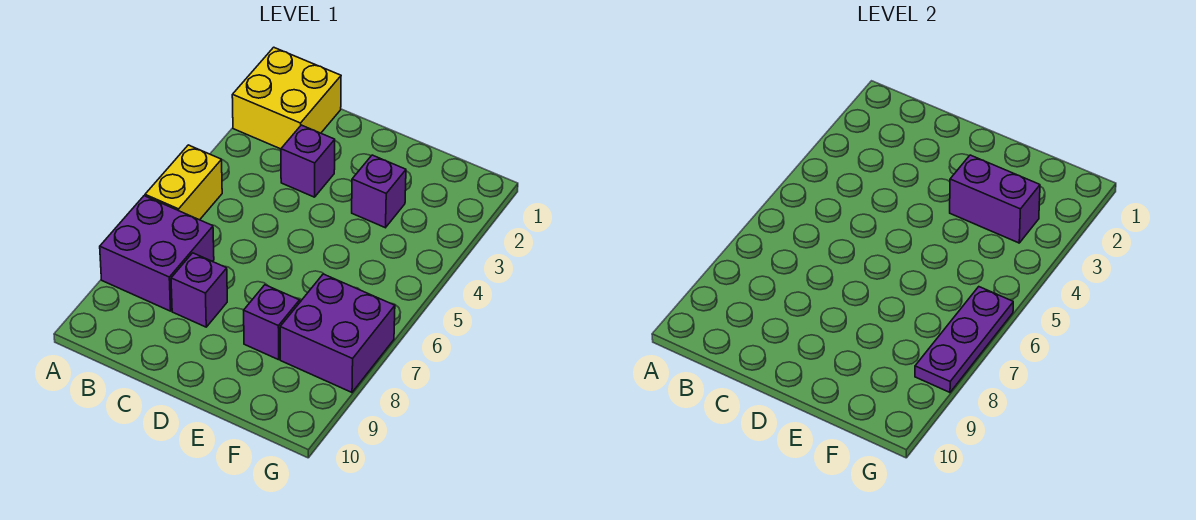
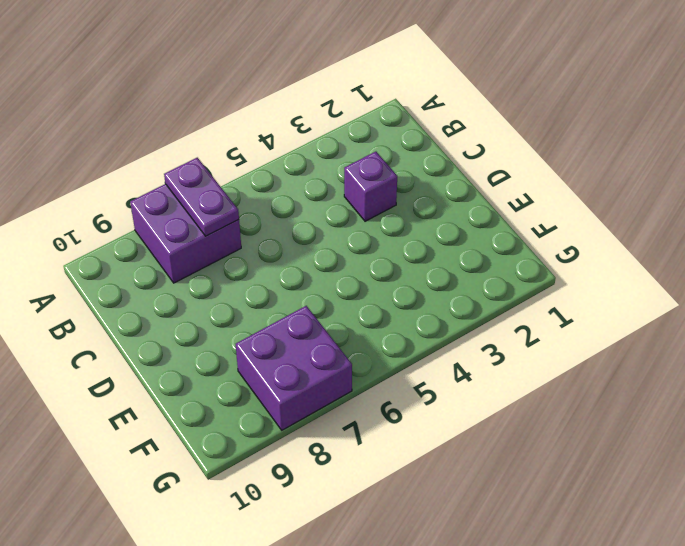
purple 1x2 plate [164,158,239,236] -> none
none -> yellow 2x2 brick [232,47,341,149]
none -> yellow 1x2 brick [145,145,222,220]

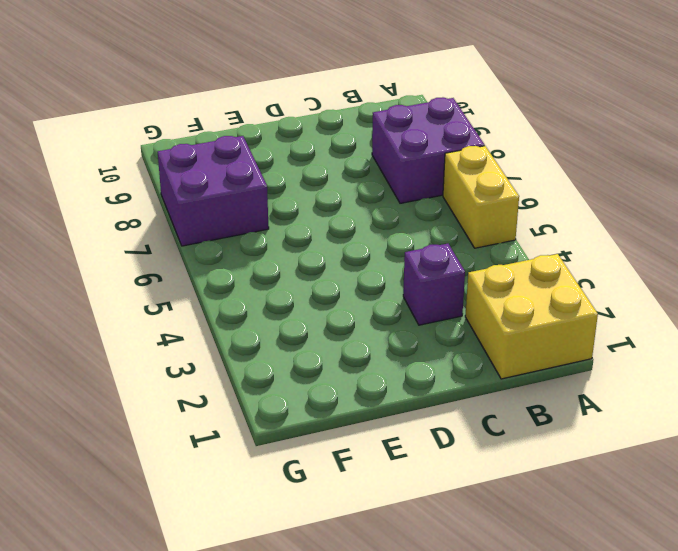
none -> purple 1x1 brick [171,253,227,327]
none -> purple 1x1 brick [352,155,406,228]

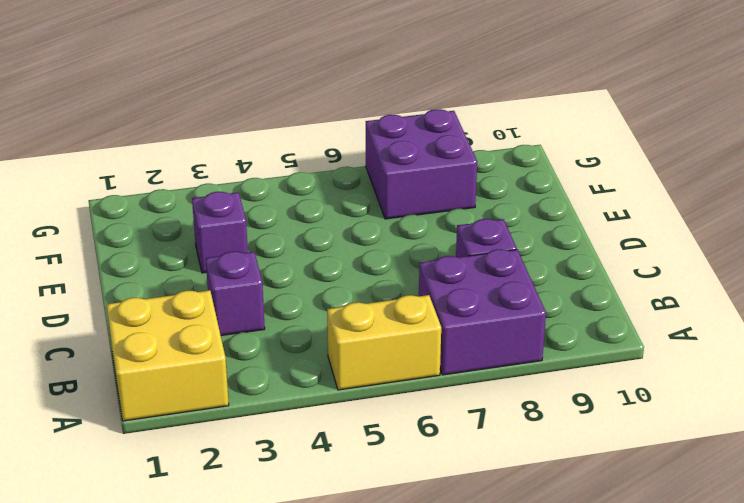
none -> purple 1x1 brick [244,285,300,360]
none -> purple 1x2 brick [950,155,1040,243]

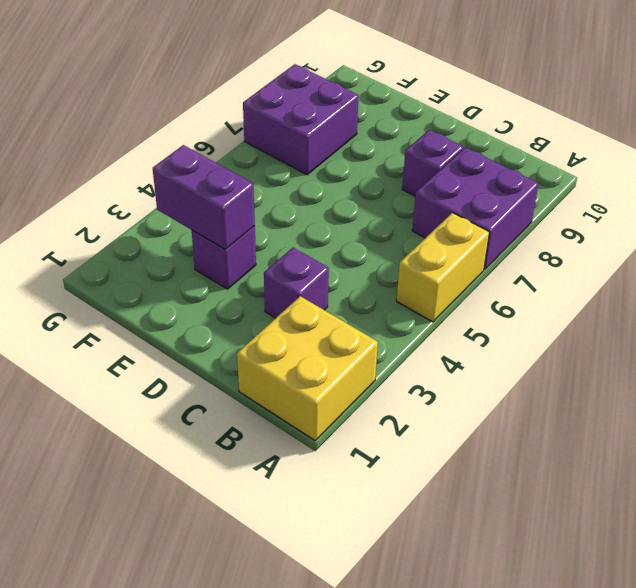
none -> purple 1x1 brick [244,285,300,360]
none -> purple 1x3 plate [915,287,1013,392]

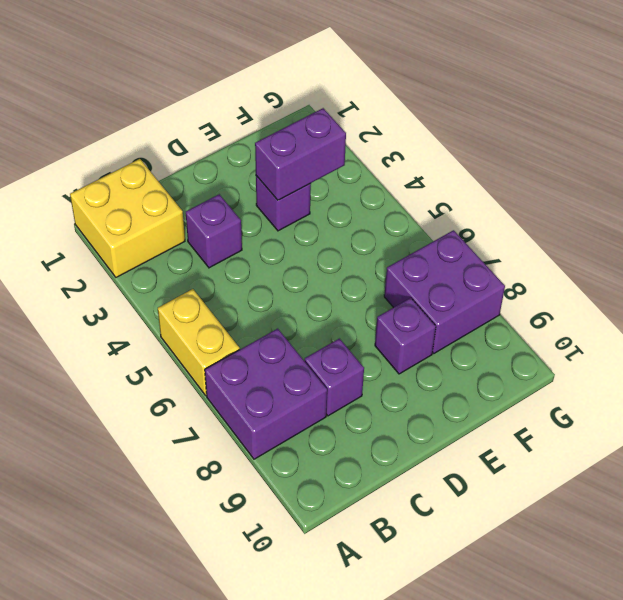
none -> purple 1x3 plate [915,287,1013,392]

